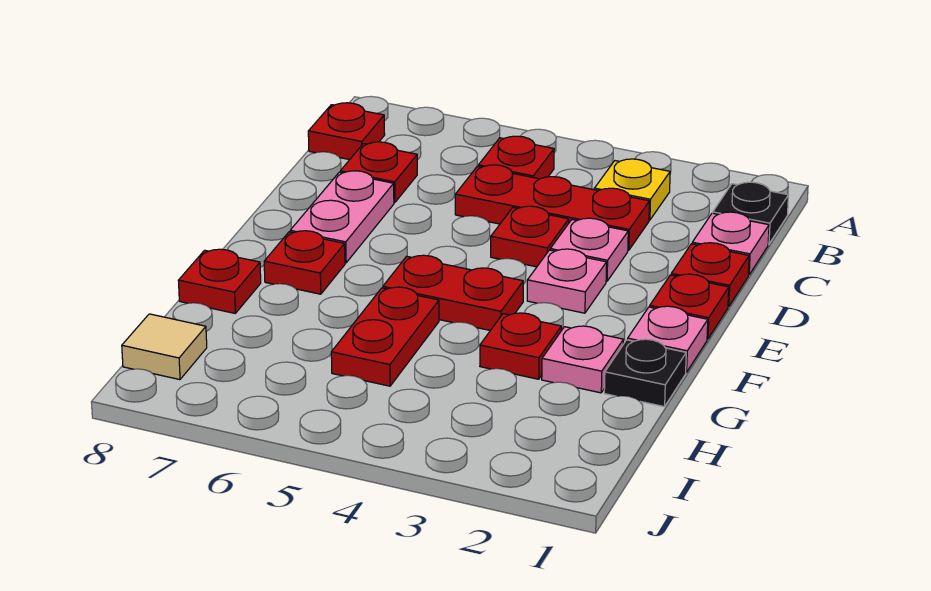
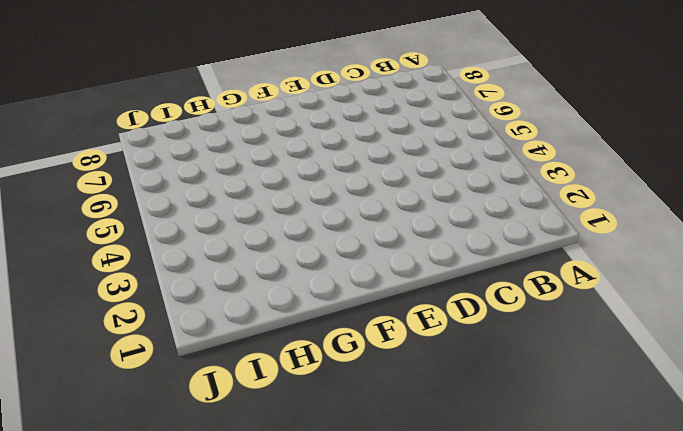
none -> black 1x1 plate [713,182,788,244]
none -> yellow 1x1 plate [594,159,670,220]
none -> red 1x1 plate [478,136,554,179]

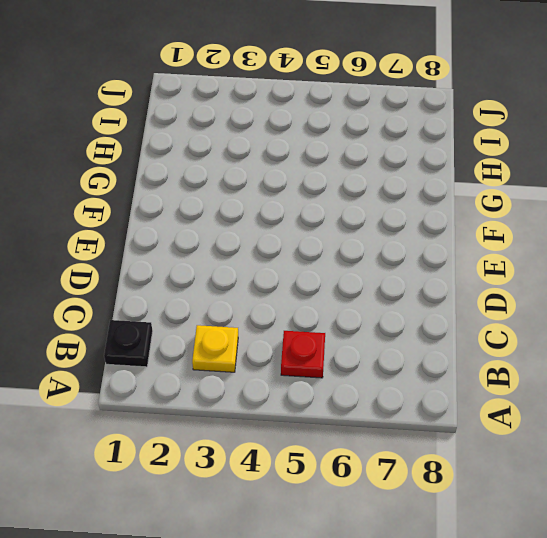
none -> red 1x1 plate [308,103,385,160]
none -> pink 1x1 plate [692,212,769,275]
none -> red 1x3 plate [455,165,650,250]

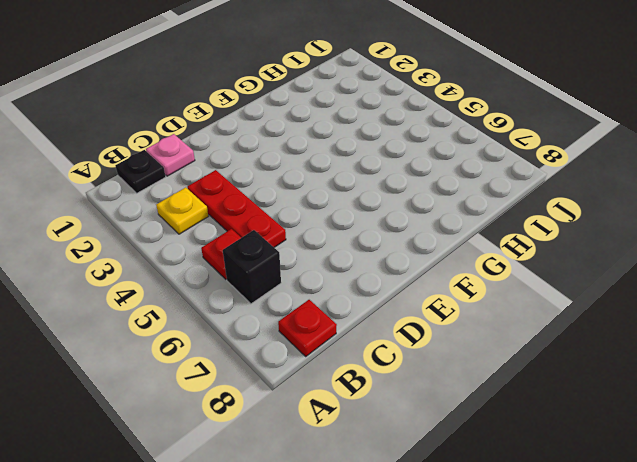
black 1x1 brick [223,230,281,304] -> none
none -> red 1x1 plate [340,142,417,203]
none -> red 1x1 plate [671,243,749,307]
none -> pink 1x1 plate [550,218,628,281]

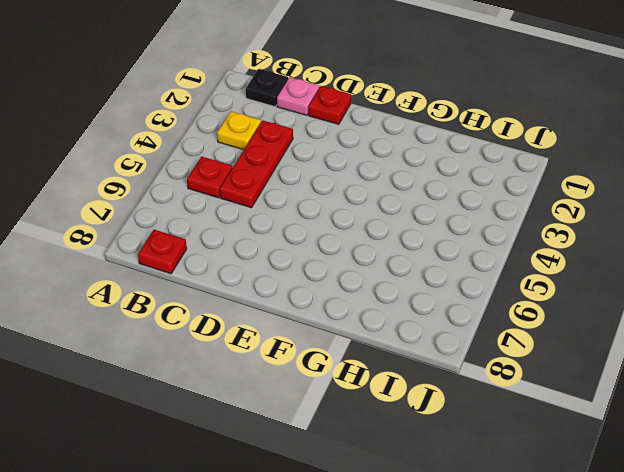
none -> red 1x1 plate [340,142,417,203]
none -> pink 1x1 plate [550,218,628,281]
none -> red 1x1 plate [491,206,569,267]

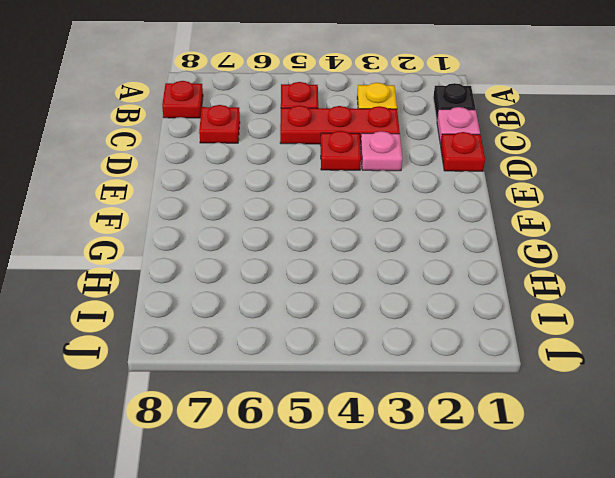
none -> pink 1x2 plate [290,171,394,263]
none -> red 1x1 plate [650,274,729,339]
none -> pink 1x1 plate [527,249,607,313]

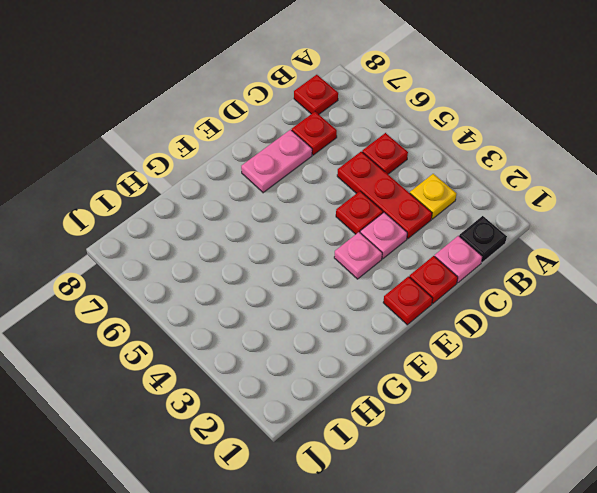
none -> pink 1x1 plate [628,306,708,372]
none -> red 1x2 plate [383,255,523,330]
none -> red 1x1 plate [264,231,345,294]

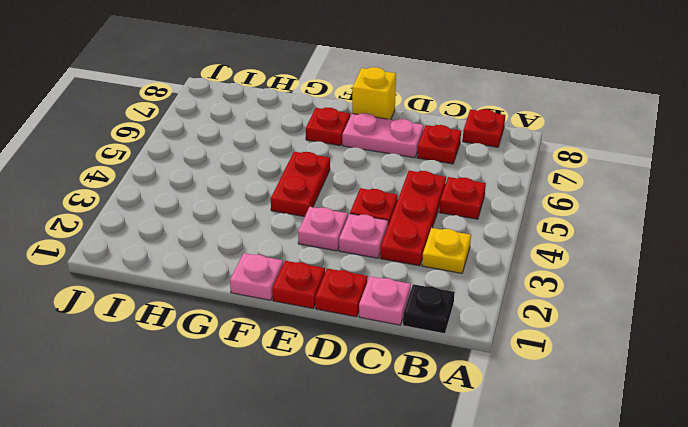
yellow 1x1 brick [352,67,396,120] -> none
none -> black 1x1 plate [604,339,686,407]
none -> pink 1x1 plate [542,326,624,393]
none -> red 1x1 plate [480,313,561,379]

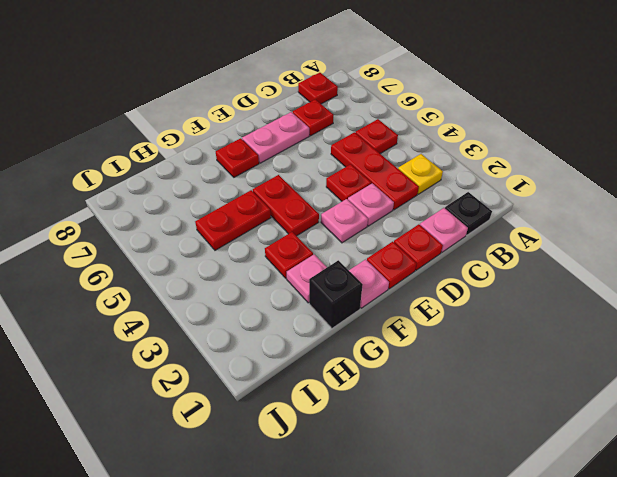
black 1x1 brick [309,260,363,328] -> black 1x1 plate [604,339,686,407]
none -> red 1x1 plate [178,249,261,313]
none -> tan 1x1 tile [122,314,207,380]

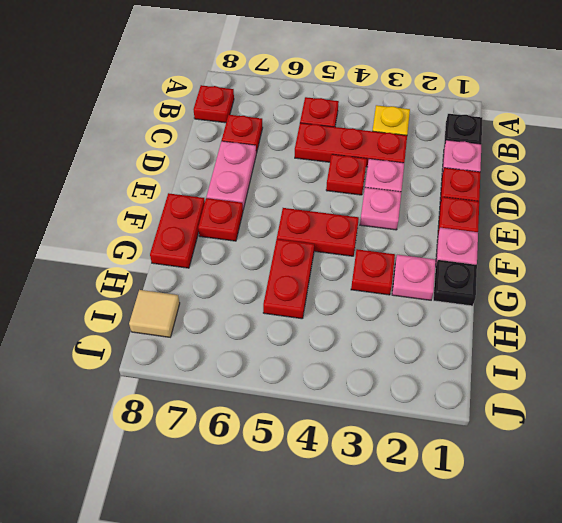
red 1x2 plate [150,193,205,268] -> red 1x1 plate [178,249,261,313]

